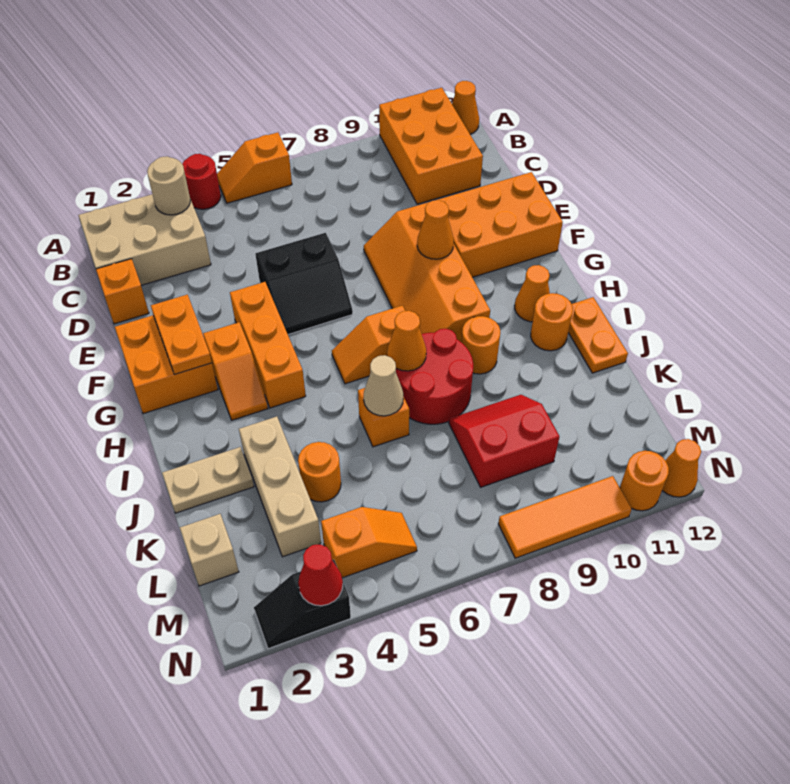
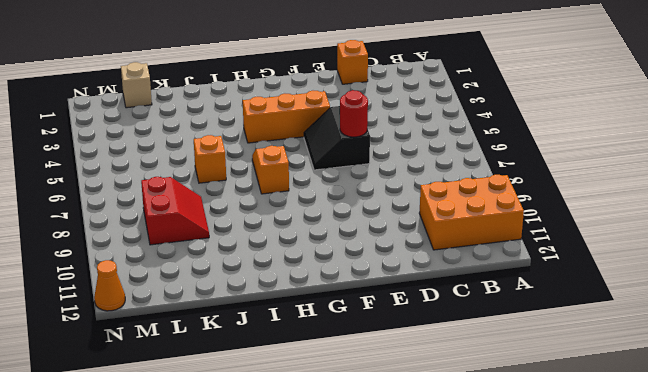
red 1x1 round brick [340,90,368,137] -> red 1x1 round brick moved to [182,154,221,209]
none -> orange 1x2 slope [217,132,292,203]
none -> orange 1x1 cone [452,81,479,134]
none -> tan 2x3 brick [78,194,211,285]
none -> orange 2x4 slope [364,202,490,343]

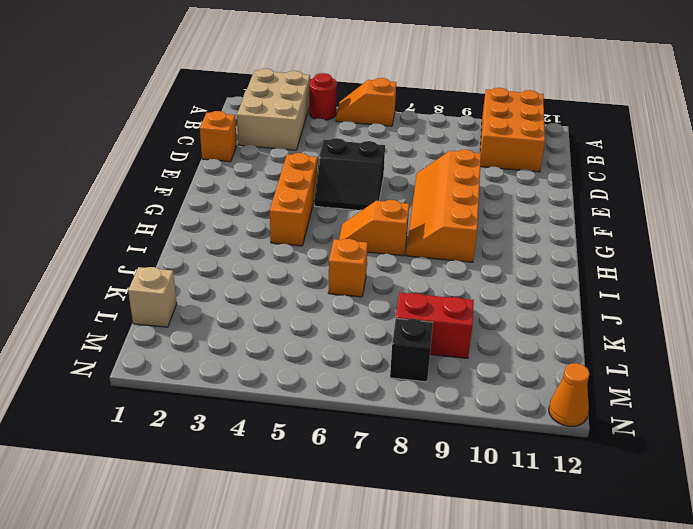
tan 2x3 brick [237,68,310,150] -> tan 2x3 brick turned to [78,194,211,285]
black 1x1 brick [390,319,433,382] -> none
none -> orange 1x1 cone [452,81,479,134]
none -> orange 2x3 brick [438,172,563,277]
none -> orange 2x2 brick [115,315,218,414]
none -> orange 1x2 slope [203,322,268,420]

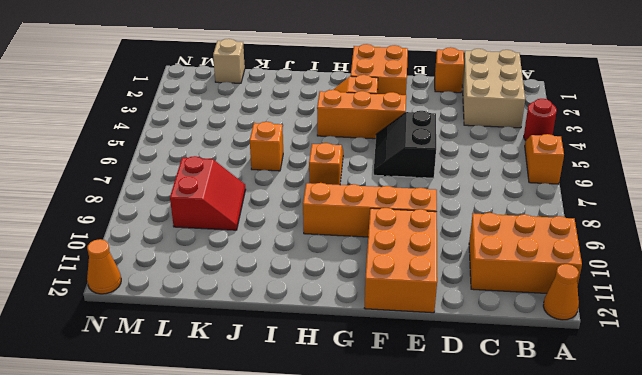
none -> orange 1x1 cone [515,265,550,322]
none -> red 2x2 round brick [396,329,473,424]
none -> orange 1x1 round brick [462,316,500,374]
none -> orange 1x1 round brick [531,293,573,351]

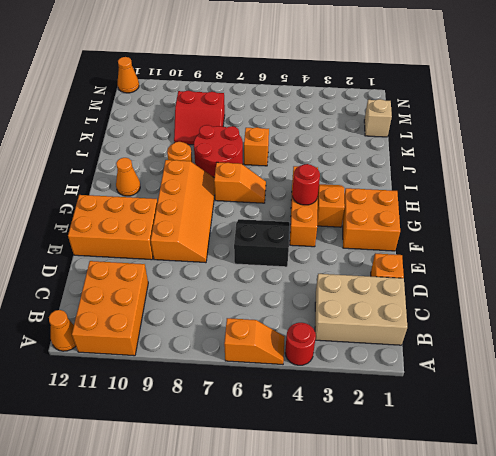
red 1x1 round brick [292,164,320,205] -> none
none -> orange 1x1 round brick [531,293,573,351]
none -> orange 1x2 plate [568,297,628,373]
none -> tan 1x2 plate [162,447,254,513]
none -> tan 1x3 brick [239,417,321,557]

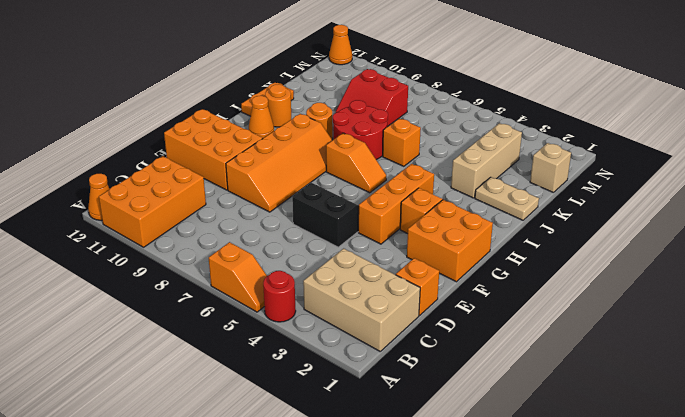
none -> orange 1x1 round brick [298,442,341,502]
none -> orange 1x2 slope [321,507,417,578]
none -> black 1x2 slope [254,560,351,649]
none -> orange 1x3 tile [498,476,632,558]

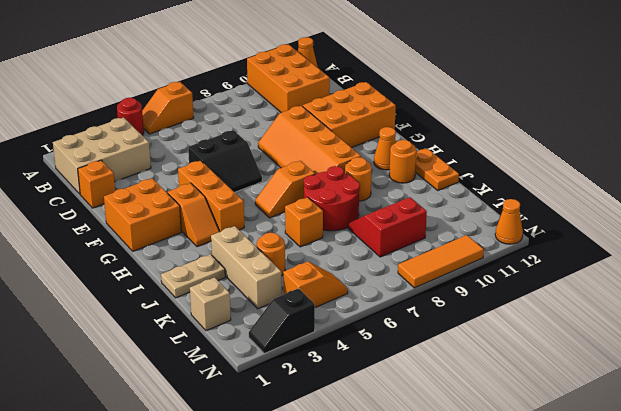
none -> orange 1x1 round brick [620,451,669,511]
none -> tan 1x1 round brick [147,157,190,215]
none -> orange 1x2 plate [151,295,212,374]
none -> orange 1x1 cone [417,200,454,259]

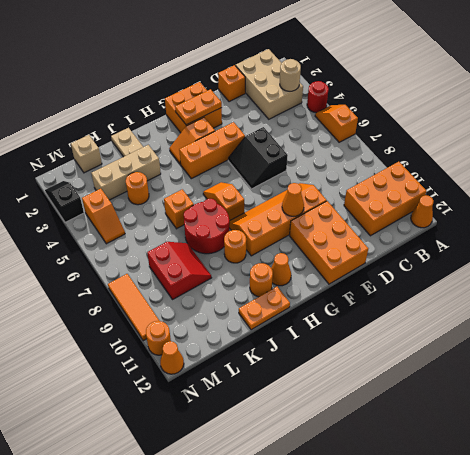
none -> orange 1x1 cone [387,311,426,371]
none -> tan 1x1 cone [364,355,403,416]
none -> red 1x1 cone [298,544,343,606]

